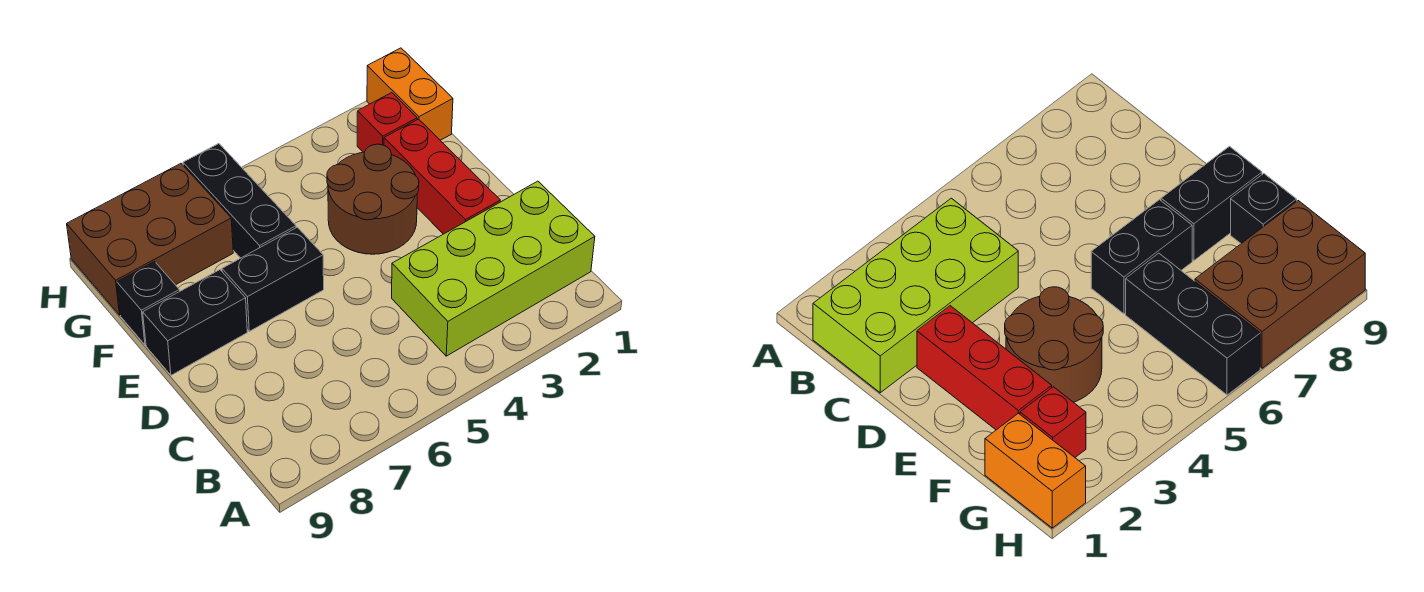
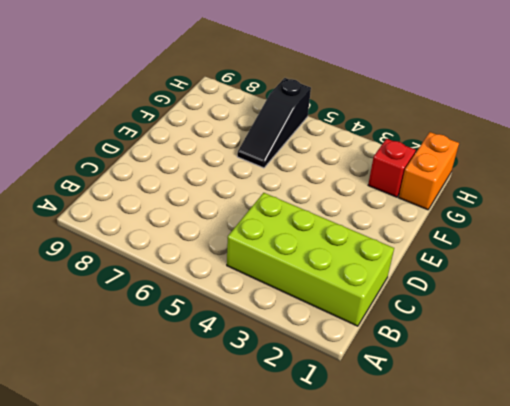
black 1x3 slope [237,78,311,168] -> black 1x3 brick [183,144,296,258]
none -> red 1x3 brick [384,119,500,234]
none -> brown 2x2 round brick [327,144,419,254]

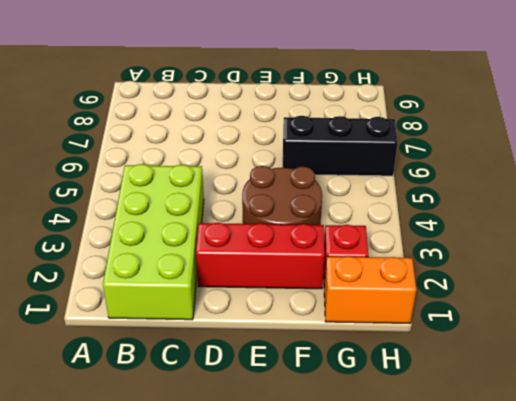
none -> black 1x2 brick [222,227,324,331]
none -> black 1x2 brick [143,270,247,375]

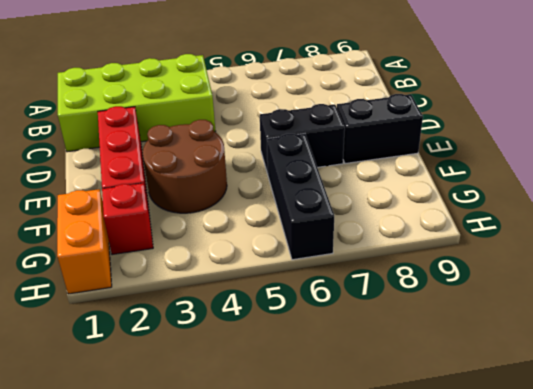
none -> black 1x1 brick [117,262,180,345]
none -> brown 2x3 brick [67,164,233,315]

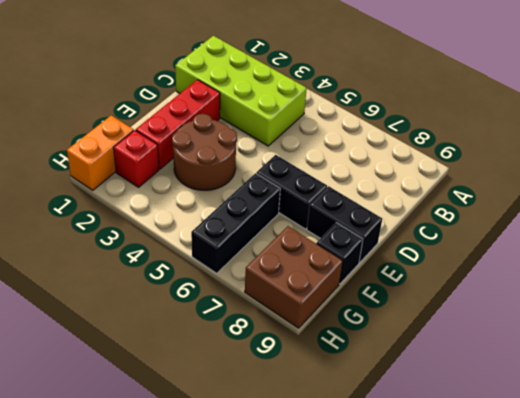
brown 2x2 brick [245,226,343,328] -> brown 2x3 brick [67,164,233,315]

